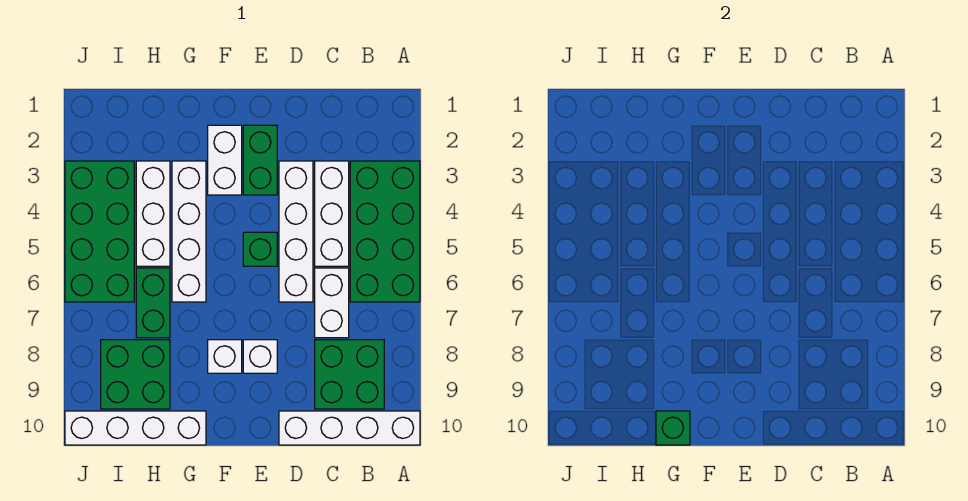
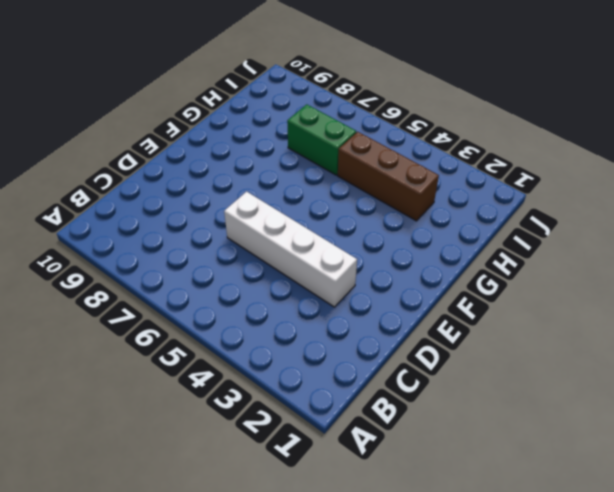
brown 1x3 brick [338,132,439,221] -> white 1x3 brick [136,161,170,266]
none -> green 2x4 brick [350,161,420,302]
none -> white 1x4 brick [279,411,420,445]
none -> green 2x2 brick [315,340,384,409]

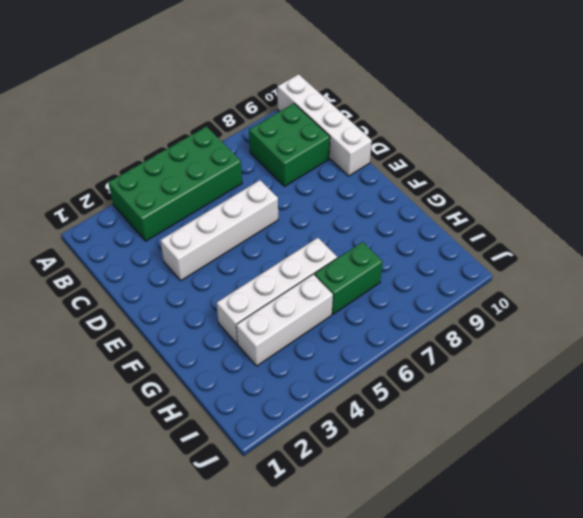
none -> white 1x3 brick [315,161,349,266]
none -> white 1x2 brick [315,268,349,338]
none -> green 1x2 brick [243,125,277,195]

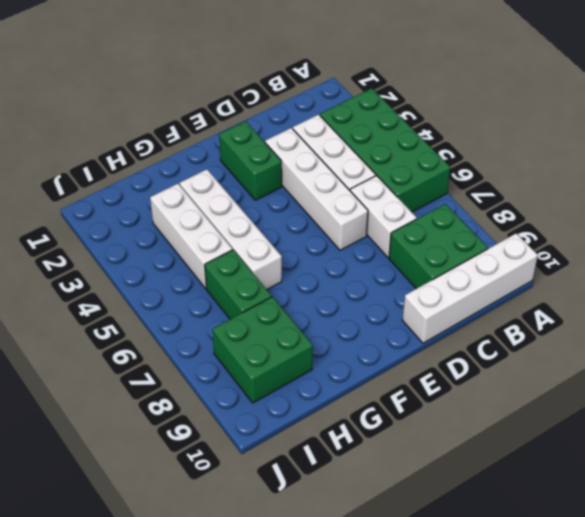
none -> green 1x1 brick [243,232,277,266]
none -> white 1x1 brick [243,340,277,373]
none -> white 1x2 brick [208,125,242,195]

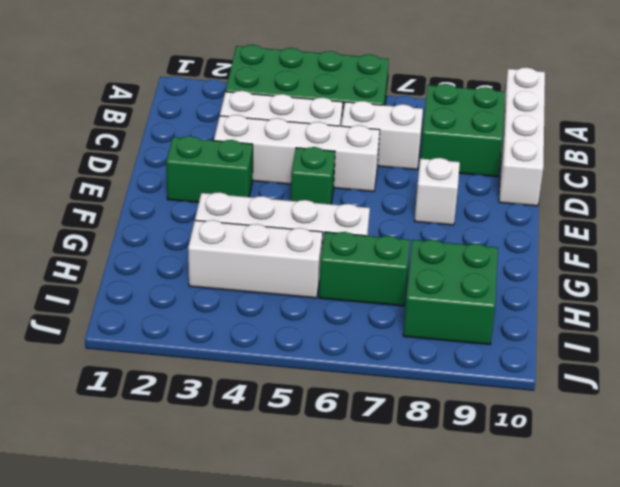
none -> white 1x2 brick [208,125,242,195]
none -> white 1x1 brick [208,340,242,373]
none -> white 1x4 brick [65,411,206,445]

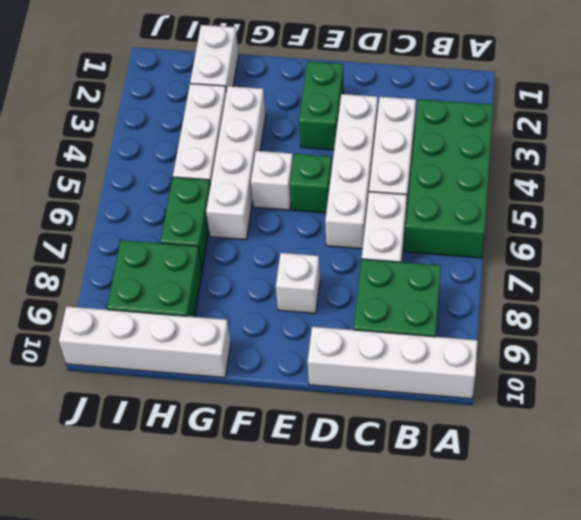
white 1x1 brick [251,151,293,210] -> white 1x1 brick moved to [208,340,242,373]
white 1x2 brick [190,25,239,92] -> white 1x2 brick moved to [208,125,242,195]
none -> green 2x4 brick [65,161,134,302]
none -> green 1x1 brick [656,411,690,445]

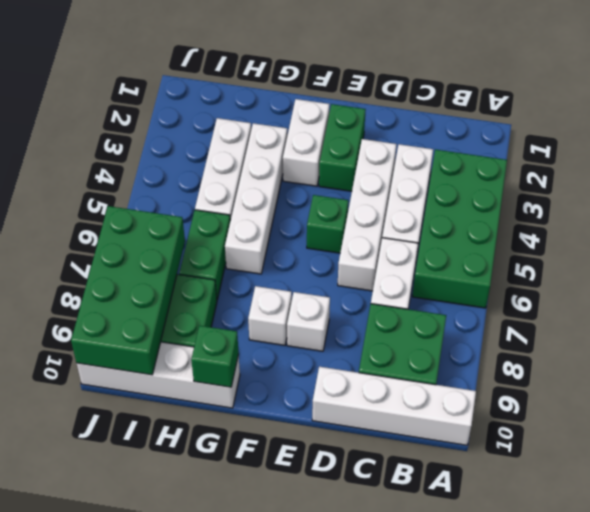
green 2x4 brick [71,206,185,375] -> green 2x4 brick moved to [65,161,134,302]

